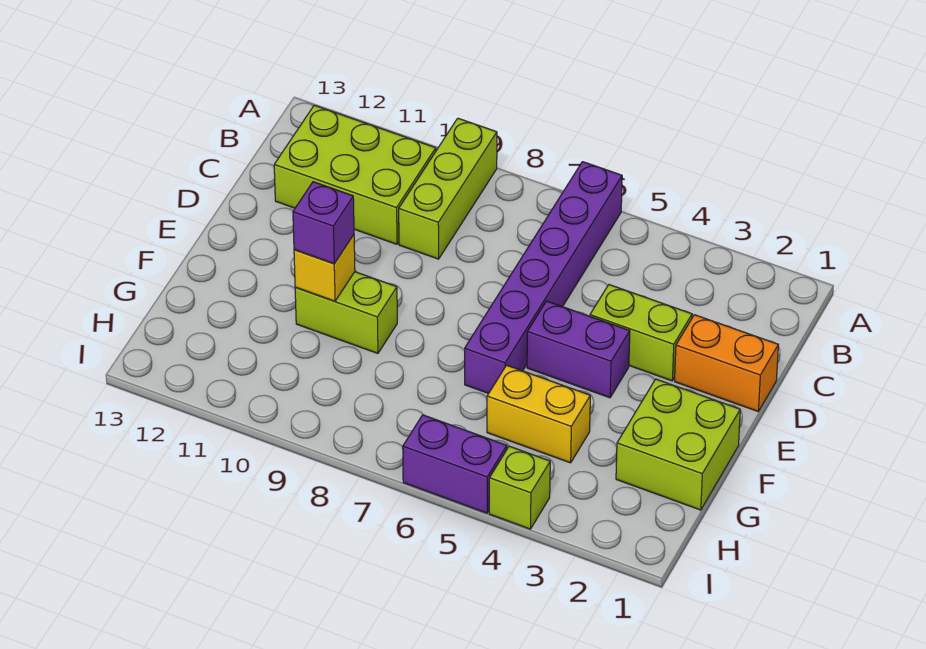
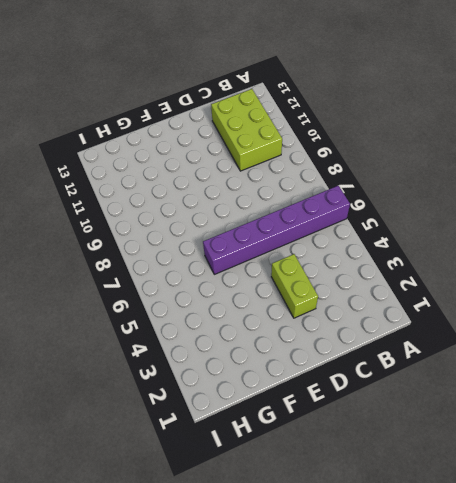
none -> lime 1x3 brick [399,118,497,259]
none -> orange 1x2 brick [675,315,778,411]
none -> purple 1x2 brick [527,301,630,398]

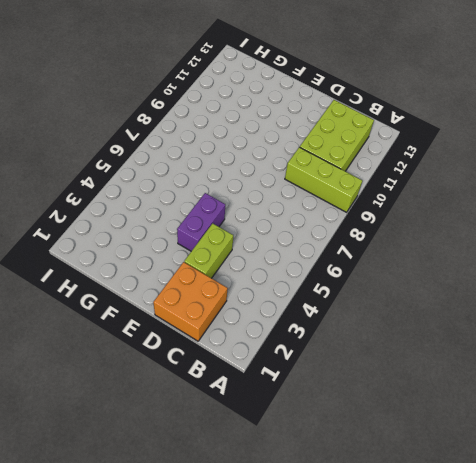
orange 2x2 brick [153,262,228,341] -> orange 1x2 brick [675,315,778,411]
none -> purple 1x6 brick [465,162,622,394]
none -> lime 2x2 brick [616,379,740,510]
none -> lime 1x2 brick [295,272,397,353]

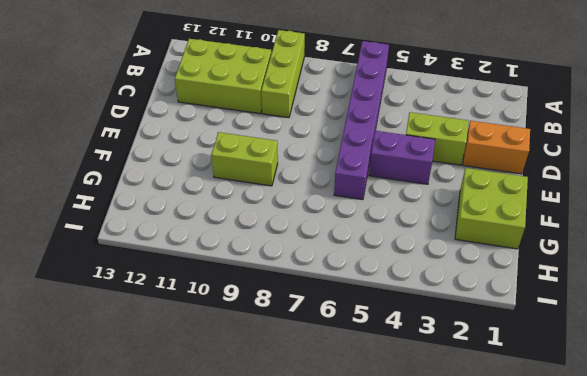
none -> yellow 1x2 brick [487,365,590,463]
none -> lime 1x1 brick [489,446,550,529]
none -> purple 1x2 brick [403,415,507,513]

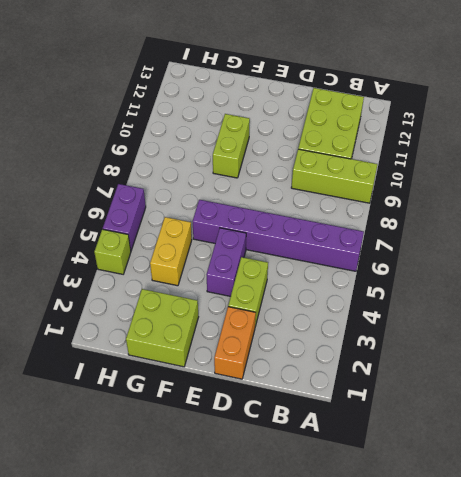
none -> yellow 1x1 brick [294,235,355,301]
none -> purple 1x1 brick [293,182,354,264]

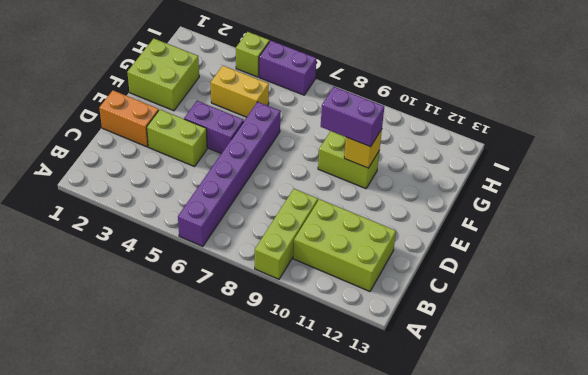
purple 1x2 brick [321,87,384,147] -> purple 1x1 brick [293,182,354,264]

